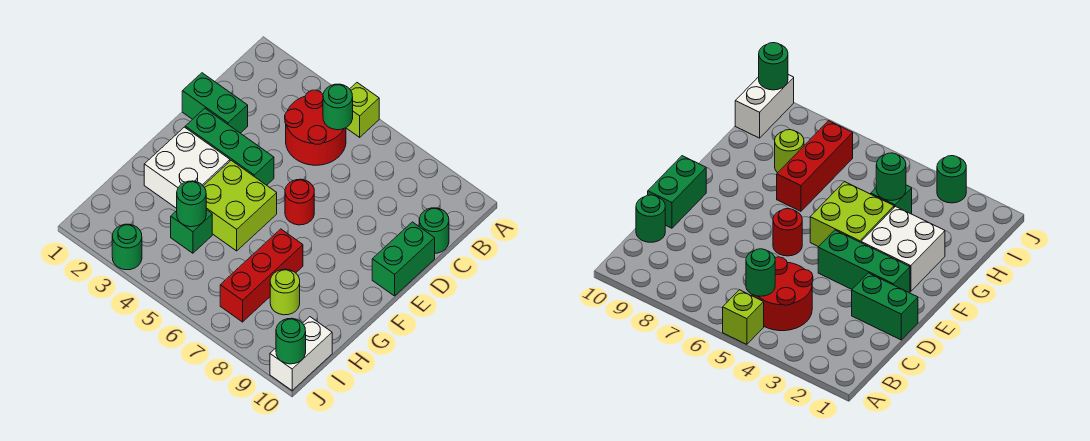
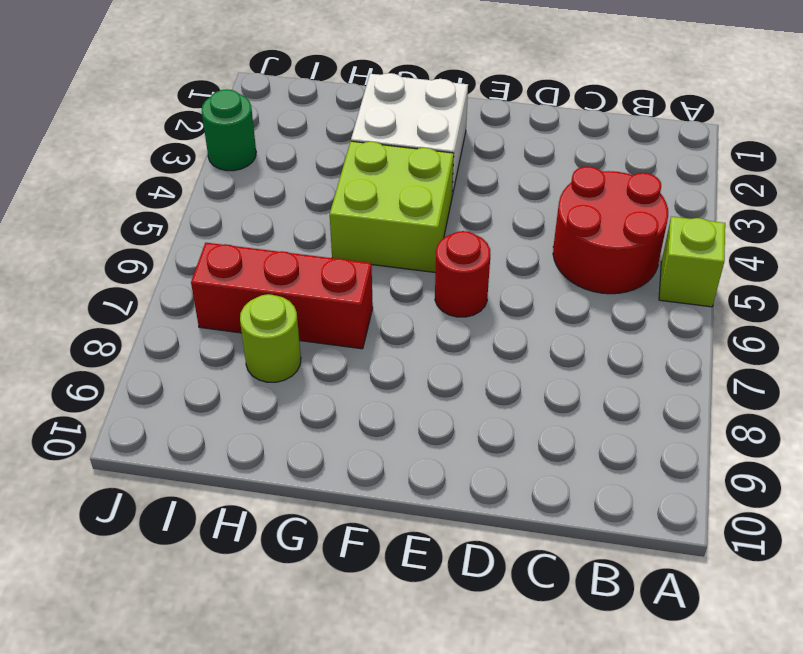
none -> green 1x1 round brick [419,208,449,253]
none -> green 1x2 brick [182,73,248,133]
none -> green 1x2 brick [372,222,435,296]

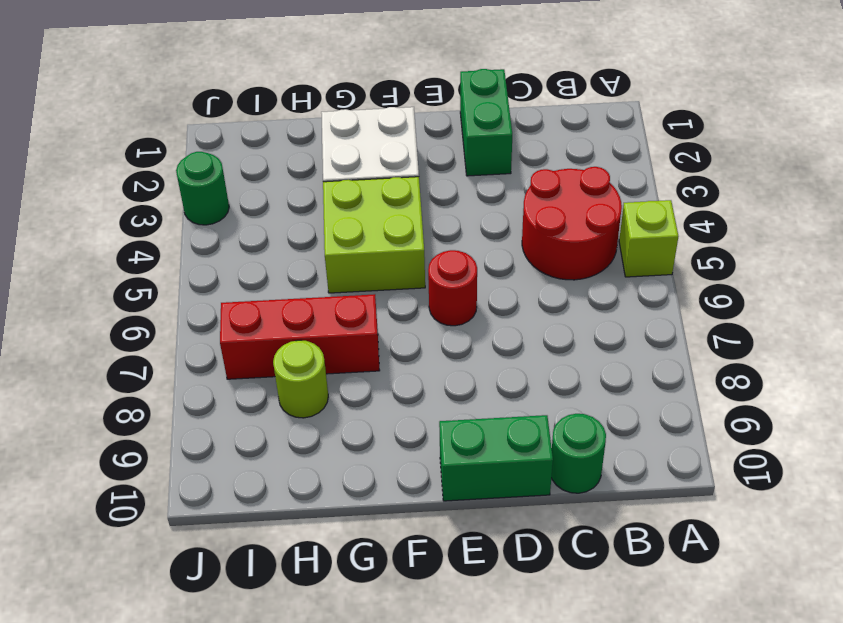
none -> green 1x3 brick [185,108,274,185]
none -> green 1x1 brick [171,210,212,253]
none -> white 1x2 brick [270,317,332,391]

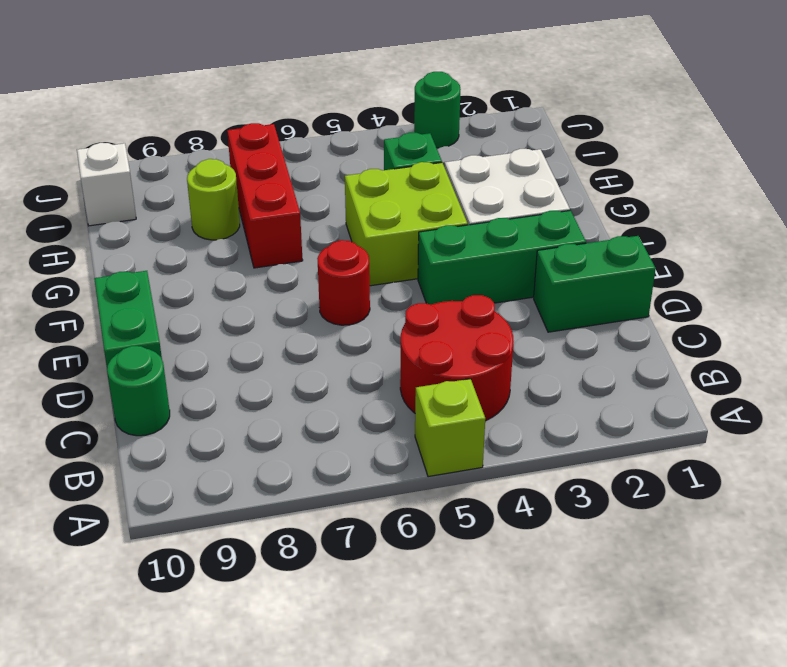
white 1x1 brick [77,143,136,226] -> white 1x2 brick [270,317,332,391]
none -> green 1x1 round brick [323,84,353,130]
none -> green 1x1 round brick [177,181,206,227]
none -> green 1x1 round brick [276,318,306,364]

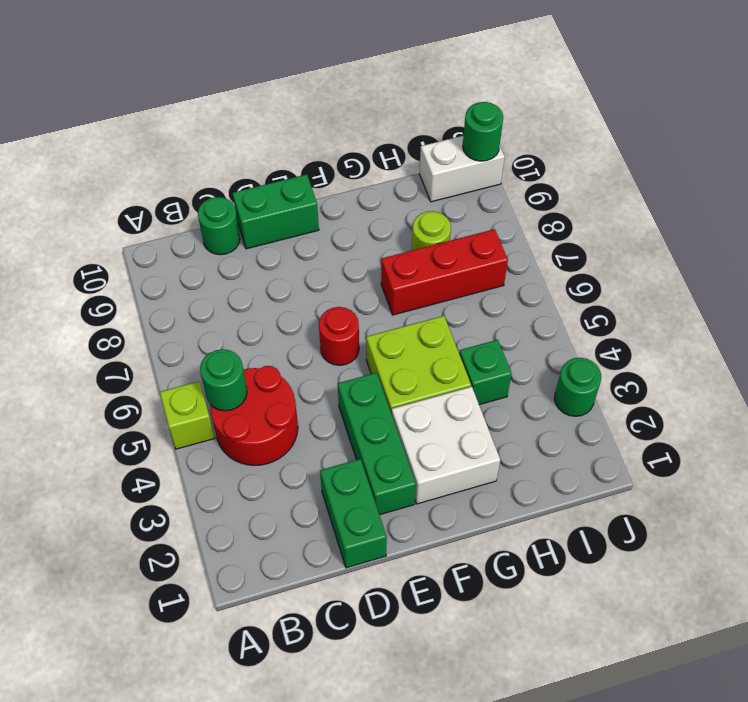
none -> green 1x1 round brick [177,181,206,227]

